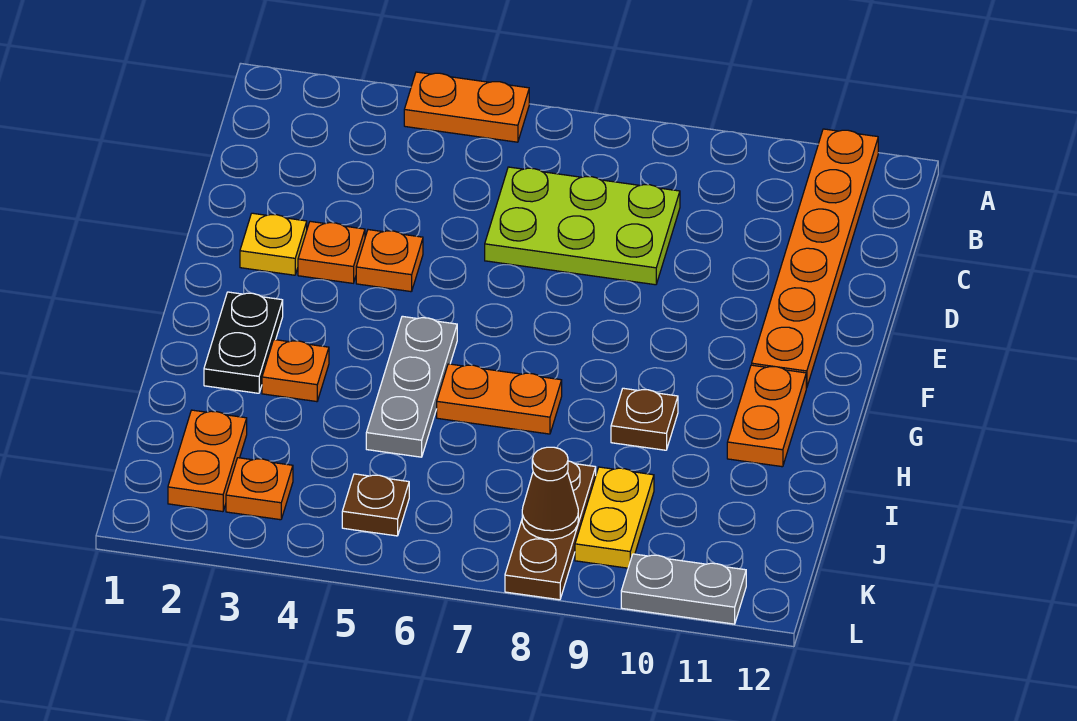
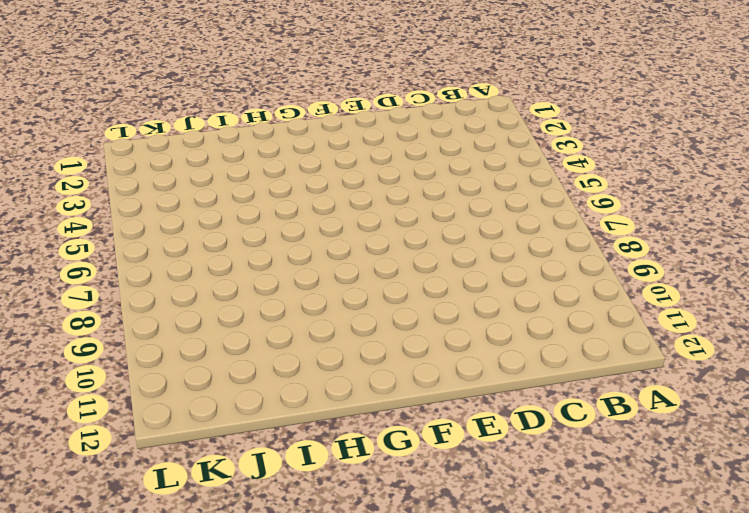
none -> orange 1x2 plate [404,72,529,142]
none -> orange 1x6 plate [752,129,878,388]
none -> lime 2x3 plate [485,167,680,285]

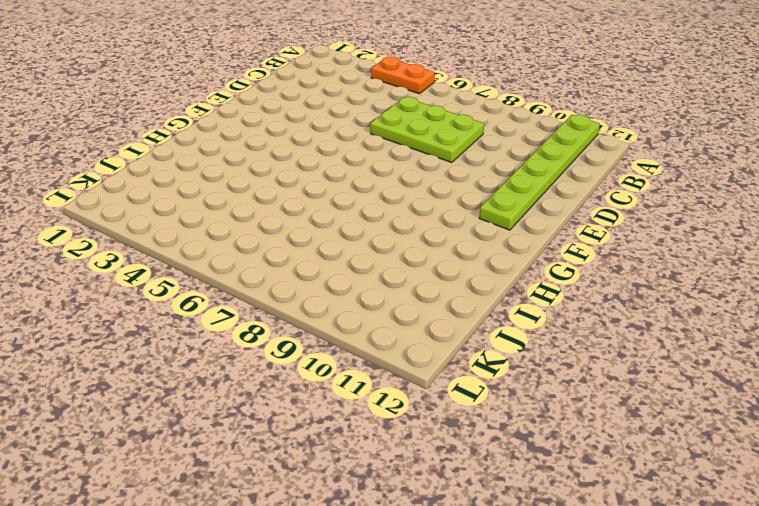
lime 1x6 plate [479,115,600,230] -> orange 1x6 plate [752,129,878,388]
none -> yellow 1x1 plate [240,213,307,275]
none -> orange 1x1 plate [298,221,365,283]
none -> orange 1x1 plate [356,230,423,292]

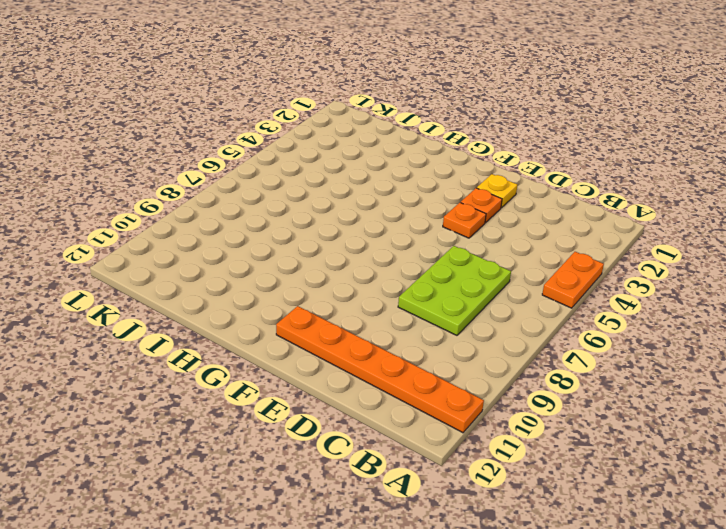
none -> black 1x2 plate [204,292,283,393]
none -> grey 1x3 plate [366,316,457,457]
none -> orange 1x2 plate [727,365,806,467]

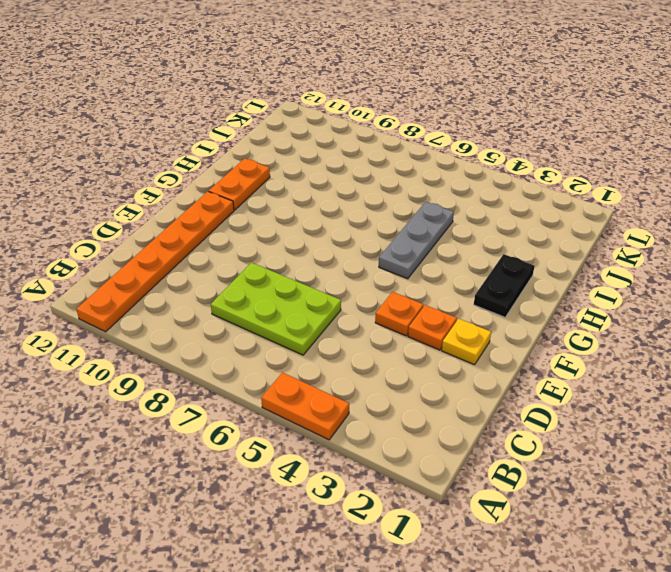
none -> orange 1x1 plate [262,340,329,402]
none -> orange 1x2 plate [437,364,562,434]
none -> brown 1x1 plate [611,388,678,450]

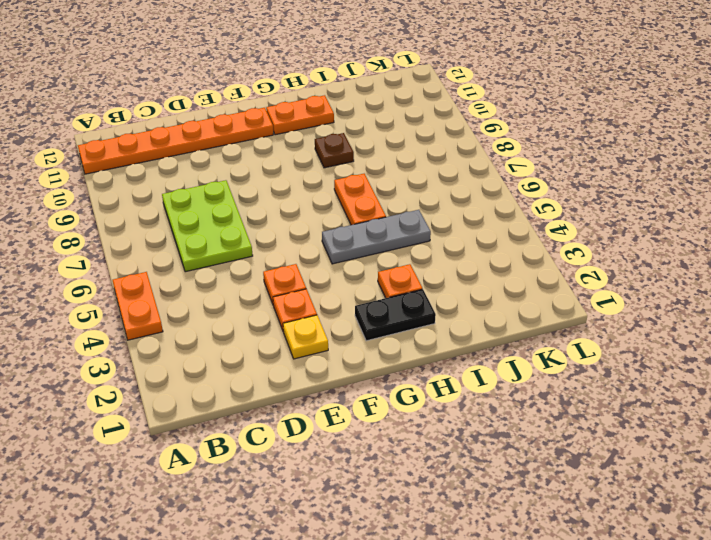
none -> orange 1x2 plate [168,410,247,512]
none -> brown 1x3 plate [505,461,596,600]
none -> yellow 1x2 plate [575,467,654,568]

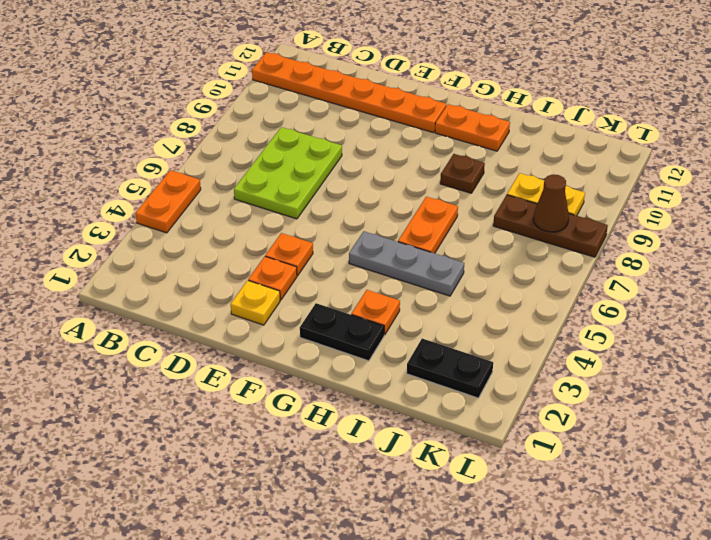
black 1x2 plate [407,339,493,398] -> orange 1x2 plate [168,410,247,512]
none -> orange 1x1 plate [226,458,293,520]
none -> brown 1x1 plate [342,474,409,536]
none -> grey 1x2 plate [621,554,746,624]

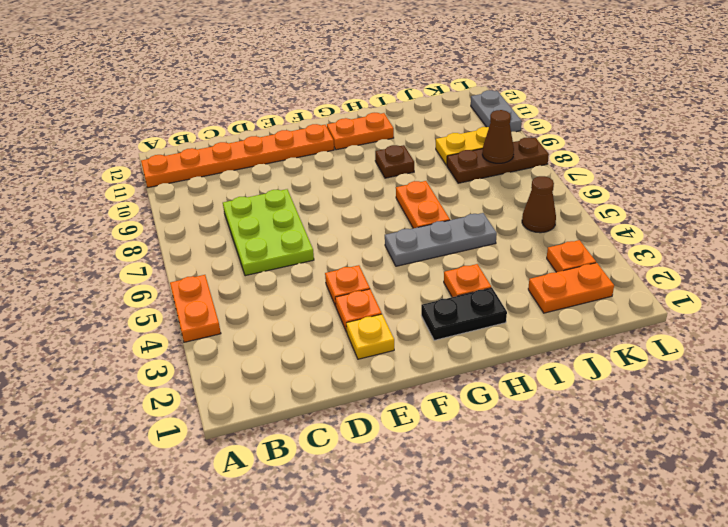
brown 1x1 cone [522,176,556,233] -> brown 1x1 plate [342,474,409,536]

